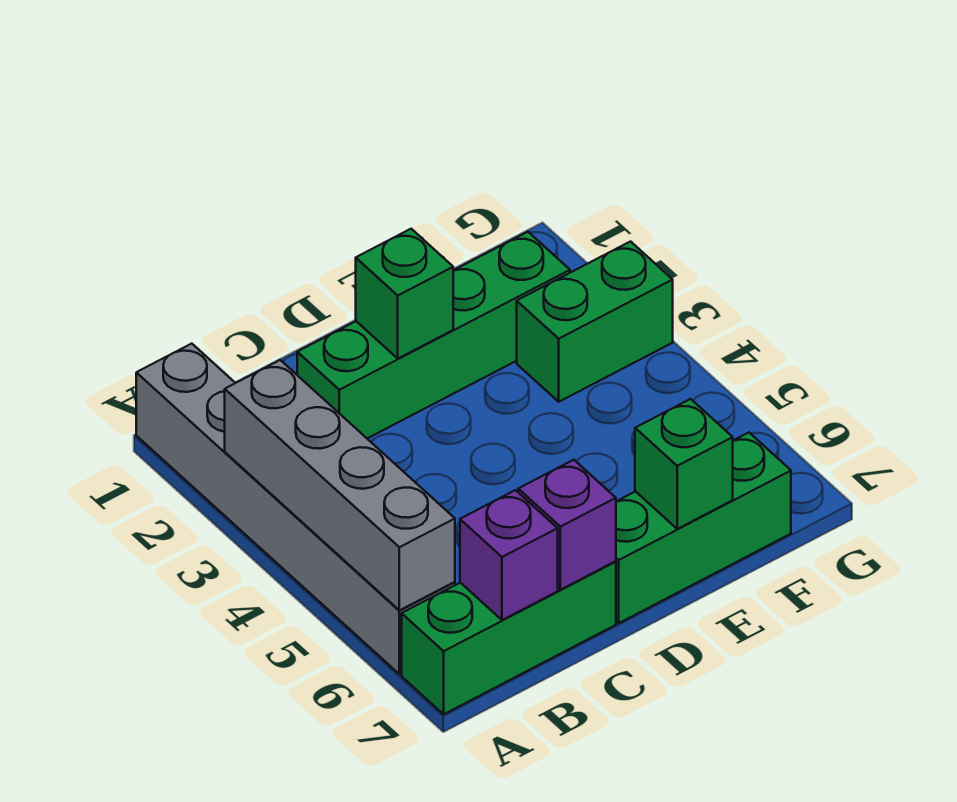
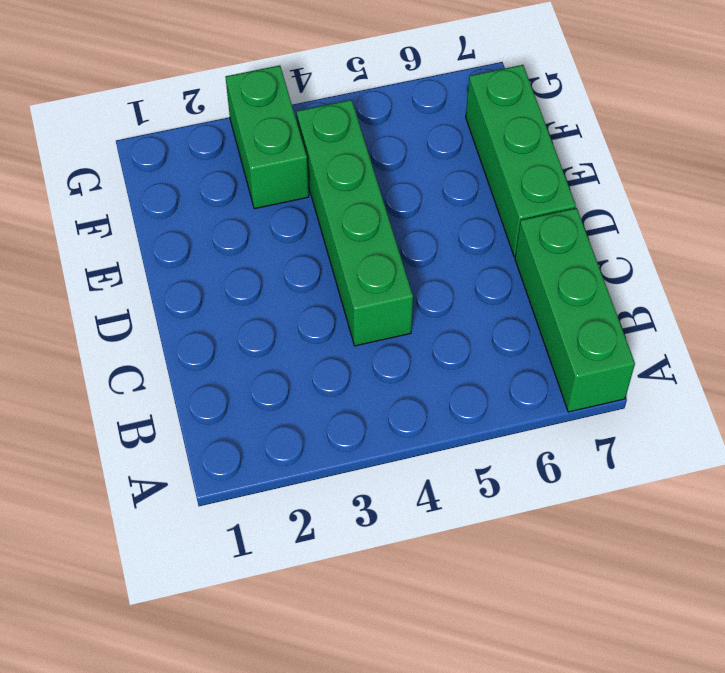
green 1x4 brick [297,100,413,346] -> green 1x4 brick moved to [297,232,570,438]
none -> grey 1x6 brick [136,344,455,674]
none -> grey 1x4 brick [225,360,455,610]

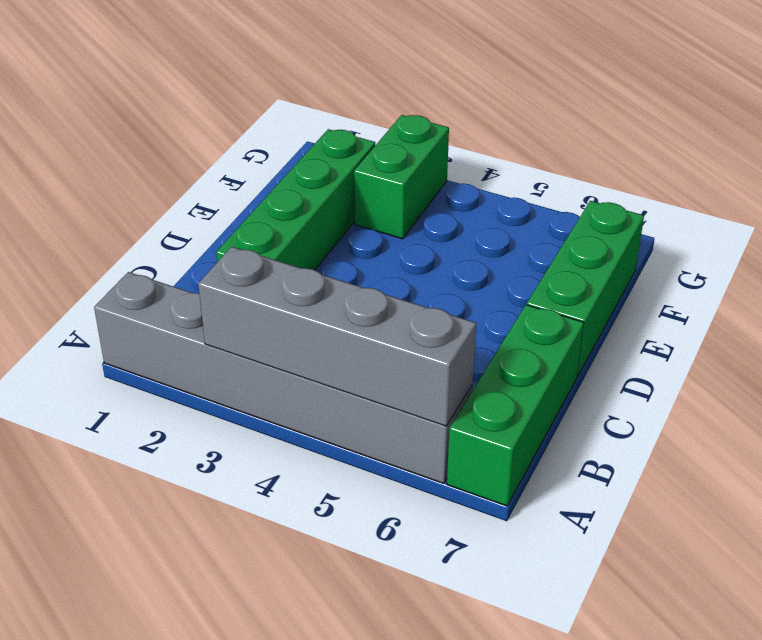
none -> purple 1x1 brick [460,490,558,620]
none -> purple 1x1 brick [518,460,616,590]

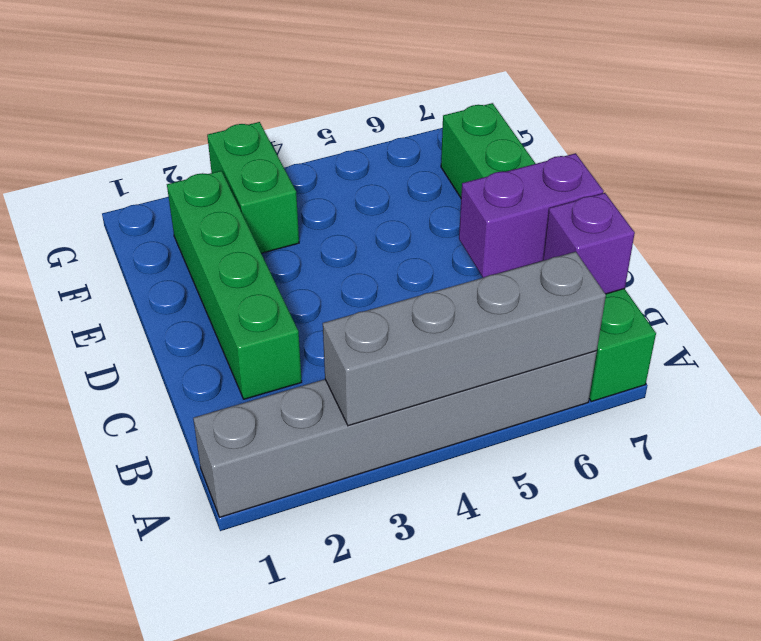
purple 1x2 brick [459,153,604,278] -> purple 1x1 brick [518,460,616,590]
none -> green 1x1 brick [356,229,454,358]
none -> green 1x1 brick [635,399,733,529]

